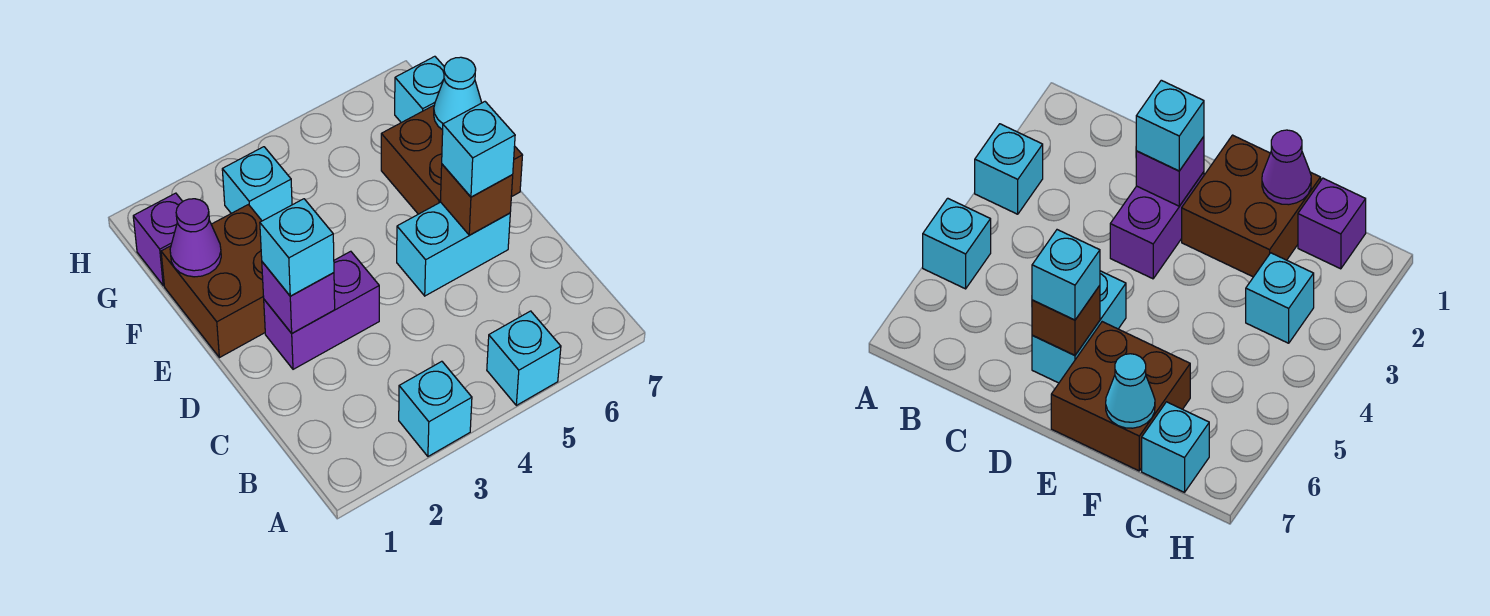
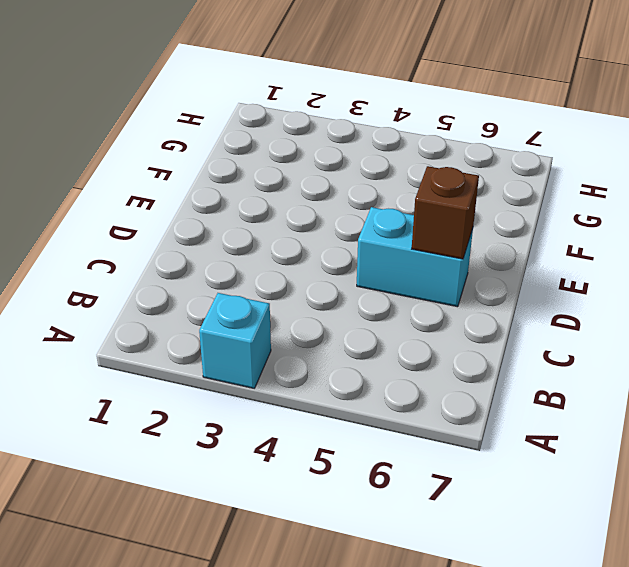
none -> cyan 1x1 brick [487,311,561,405]
none -> purple 1x2 brick [264,251,379,369]
none -> brown 2x2 brick [161,205,265,358]

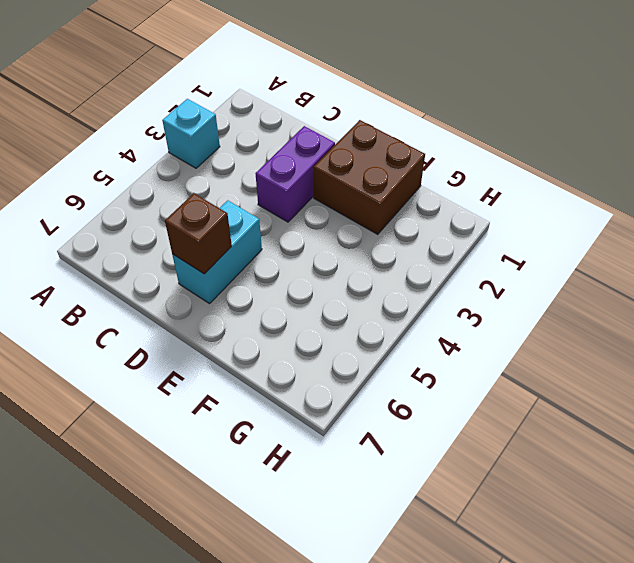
none -> cyan 1x1 brick [487,311,561,405]
none -> brown 2x2 brick [381,106,523,214]
none -> purple 1x1 brick [133,193,183,285]

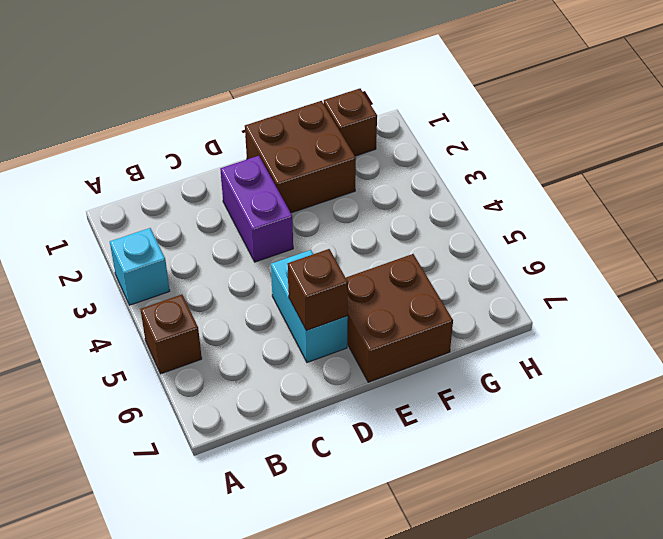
brown 1x1 brick [140,295,202,374] -> cyan 1x1 brick [487,311,561,405]
brown 1x1 brick [324,89,377,156] -> purple 1x1 brick [133,193,183,285]
none -> cyan 1x1 brick [222,147,292,221]
none -> cyan 1x1 brick [395,56,444,123]
none -> purple 1x1 brick [262,262,335,333]

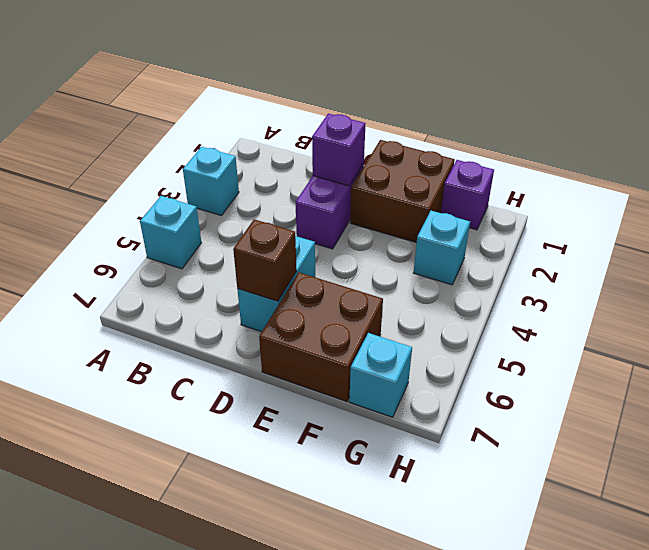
none -> purple 1x1 cone [170,199,221,277]
none -> cyan 1x1 cone [434,57,482,130]
none -> cyan 1x1 brick [260,199,334,296]

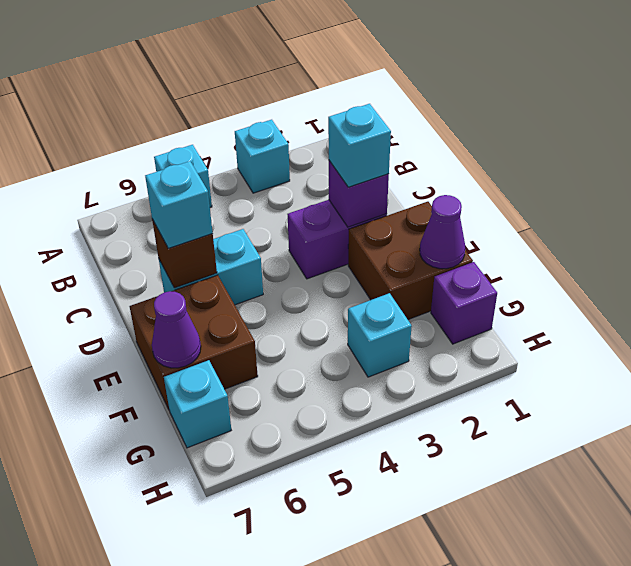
purple 1x1 cone [152,291,201,368] -> cyan 1x1 cone [434,57,482,130]

